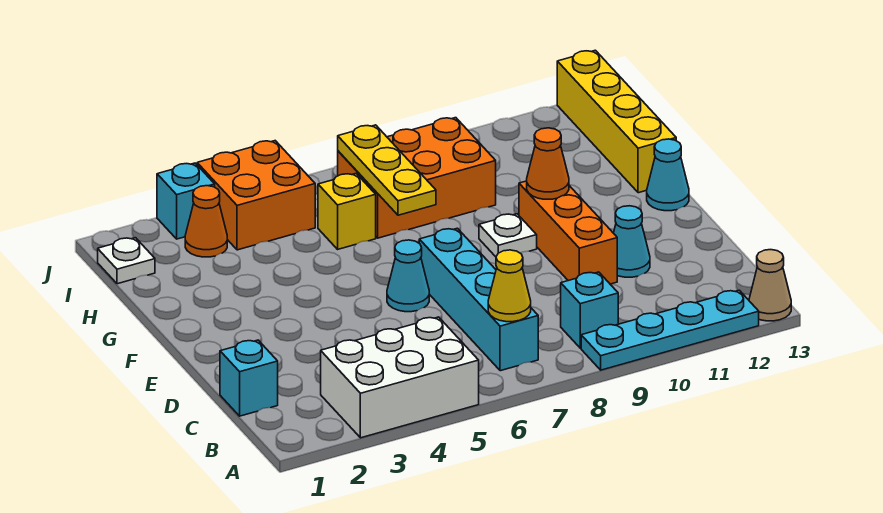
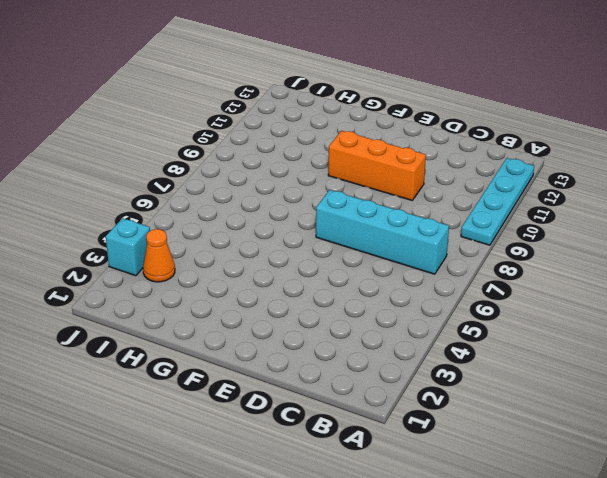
none -> white 2x3 brick [321,317,479,438]
none -> tan 1x1 cone [749,250,791,321]
none -> cyan 1x1 brick [561,272,618,348]

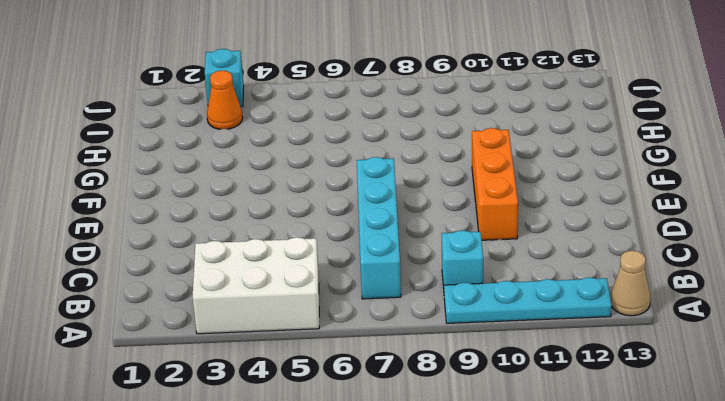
none -> cyan 1x1 brick [220,340,278,416]
none -> cyan 1x1 cone [614,206,650,277]
none -> cyan 1x1 cone [387,240,429,312]

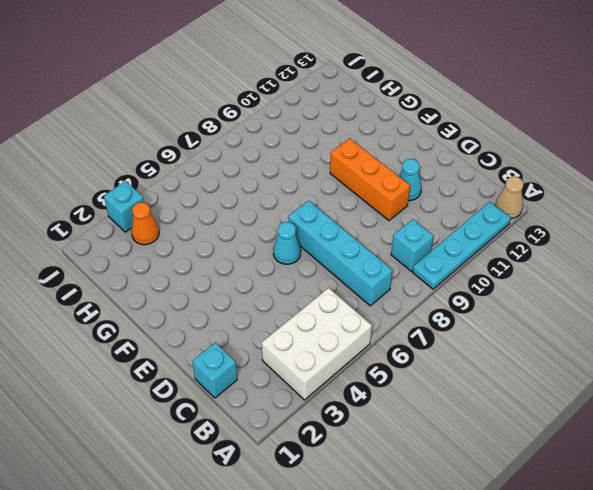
none -> white 1x1 plate [479,214,537,257]
none -> cyan 1x1 cone [647,139,689,211]
none -> yellow 1x4 brick [557,50,676,193]

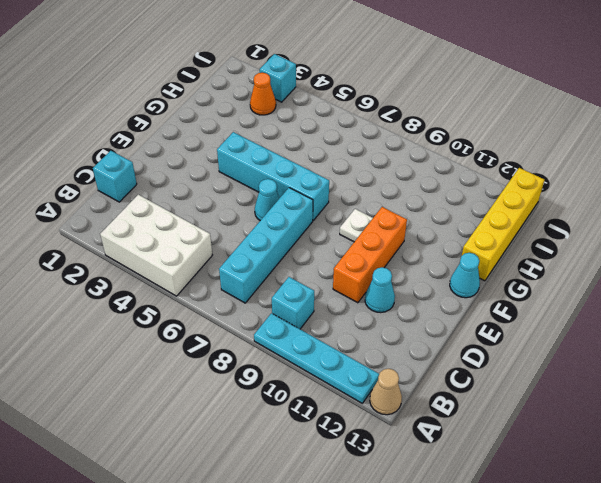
cyan 1x4 brick [217,132,329,220] -> none
none -> yellow 1x1 brick [318,174,376,249]
none -> orange 2x3 brick [338,118,496,238]
none -> white 1x1 plate [98,238,155,284]

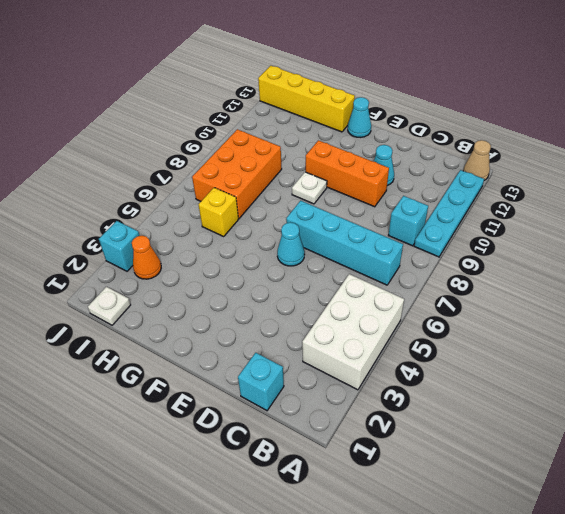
none -> orange 2x2 brick [197,141,315,250]
none -> yellow 1x1 cone [488,250,531,322]
none -> orange 1x1 cone [527,128,569,199]

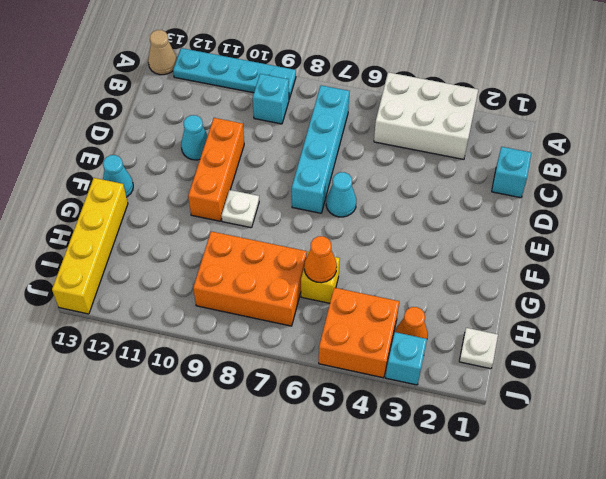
orange 1x1 cone [304,236,337,283] -> orange 1x1 cone moved to [527,128,569,199]
none -> yellow 1x1 cone [488,250,531,322]
none -> yellow 1x3 plate [338,125,436,215]

